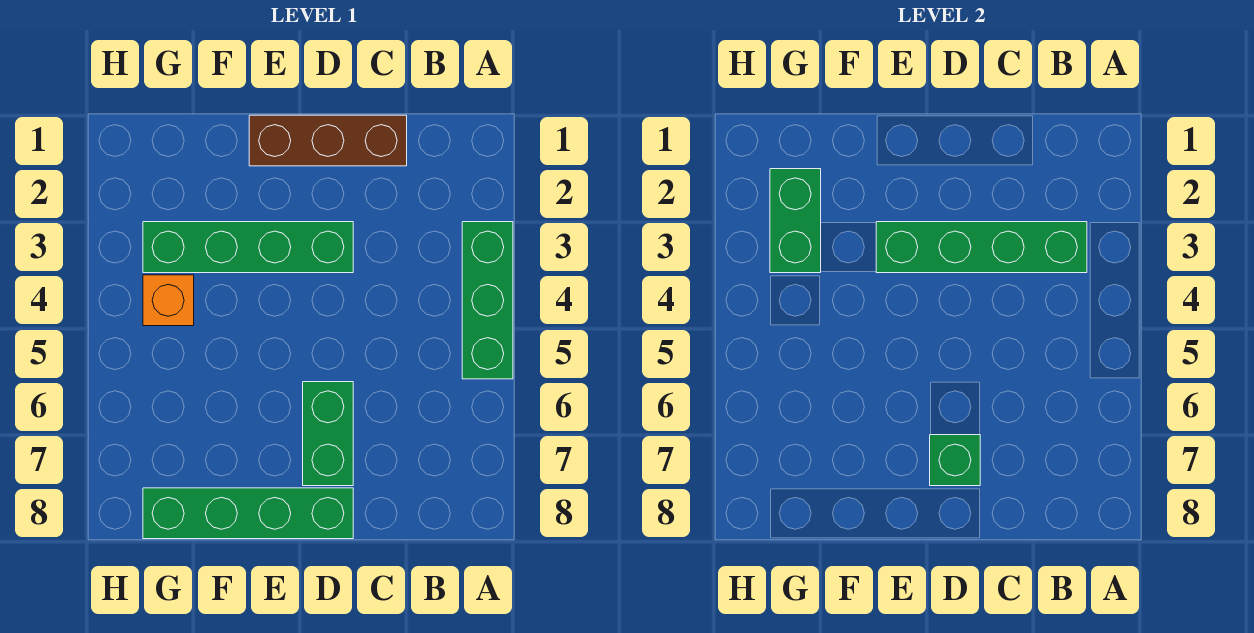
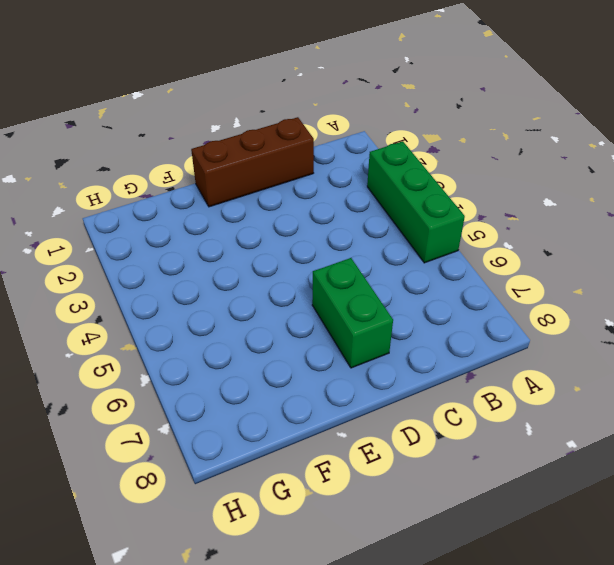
none -> green 1x4 brick [143,222,353,273]
none -> green 1x4 brick [143,488,353,539]

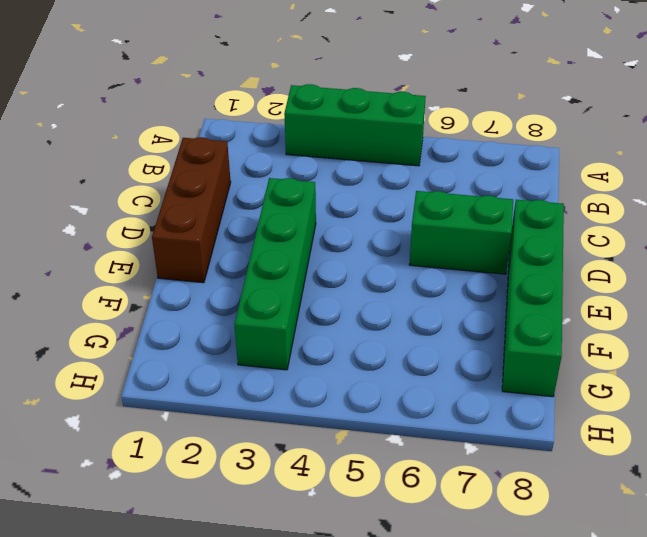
none -> orange 1x1 brick [143,275,194,326]
none -> green 1x4 brick [876,222,1087,273]

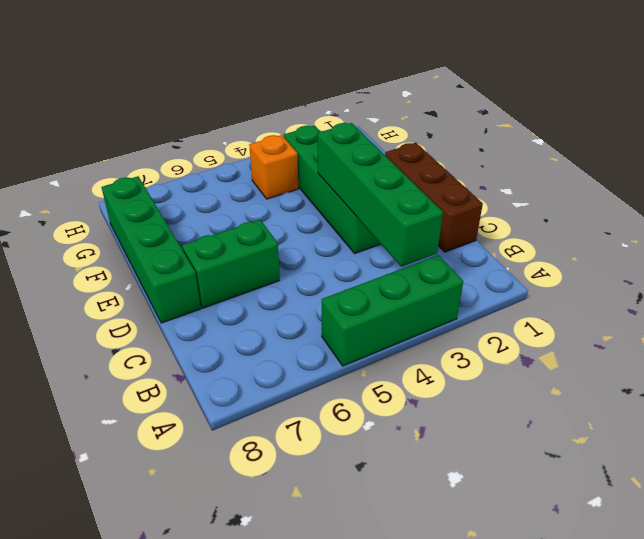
none -> green 1x1 brick [930,435,980,486]
none -> green 1x2 brick [770,169,821,273]

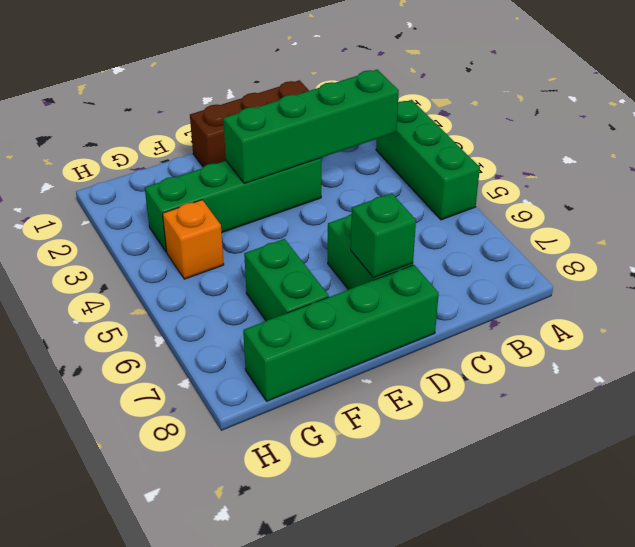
green 1x2 brick [244,239,329,321] -> green 1x2 brick moved to [770,169,821,273]

